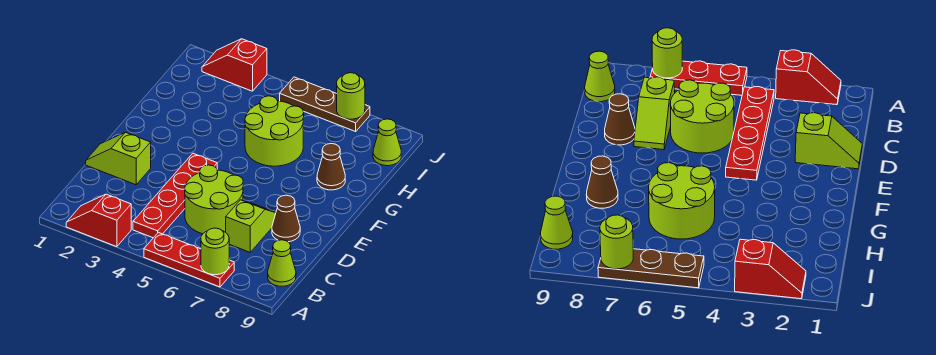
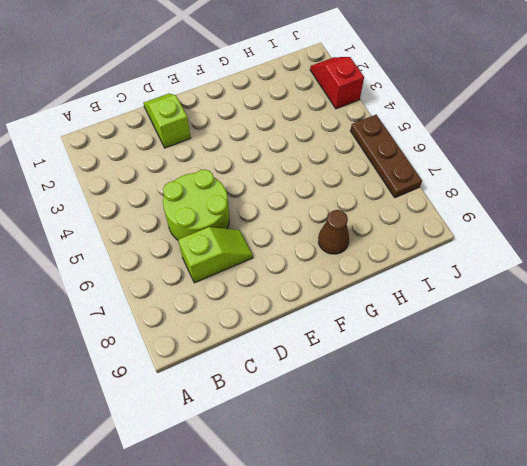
none -> red 1x2 slope [66,194,131,247]
none -> red 1x3 plate [144,232,234,287]
none -> red 1x4 plate [133,153,217,238]

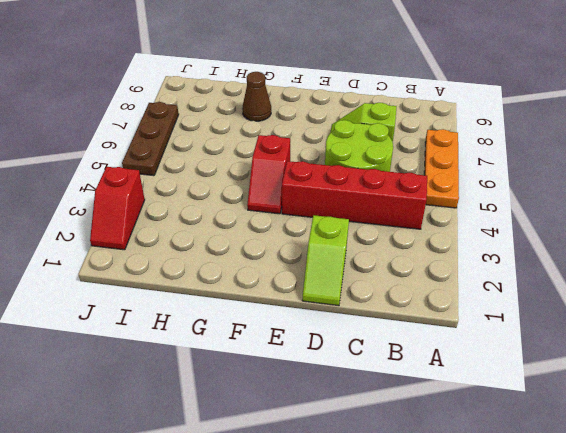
orange 1x3 plate [424,129,459,208] -> red 1x3 plate [144,232,234,287]
red 1x4 brick [282,161,427,229] -> red 1x4 plate [133,153,217,238]
red 1x2 slope [247,135,290,214] -> red 1x2 slope moved to [66,194,131,247]
none -> lime 1x1 cone [268,240,296,286]
none -> brown 1x1 cone [272,195,300,242]
none -> lime 2x2 round brick [245,96,304,166]

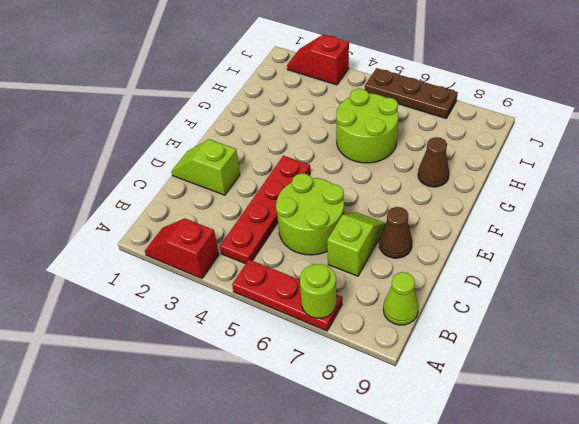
none -> lime 1x1 cone [373,119,401,166]
none -> lime 1x1 round brick [337,73,365,119]

